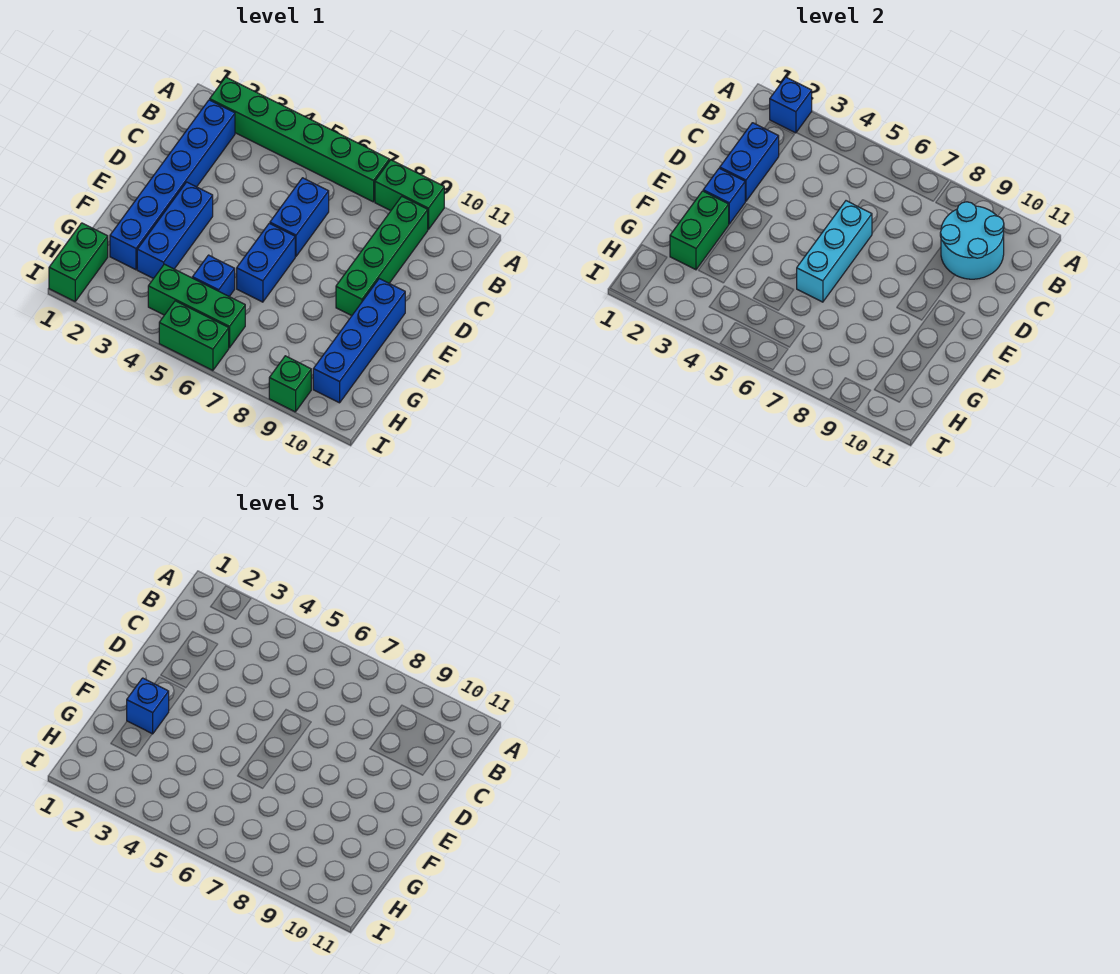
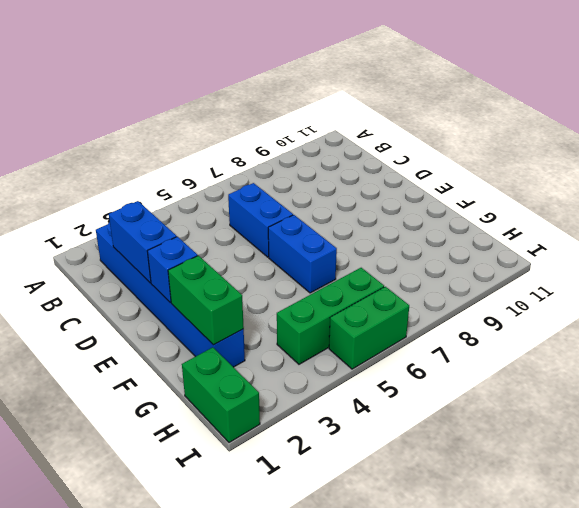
none -> green 1x6 brick [210,77,389,202]
none -> green 1x2 brick [375,160,444,229]
none -> green 1x4 brick [336,196,428,316]

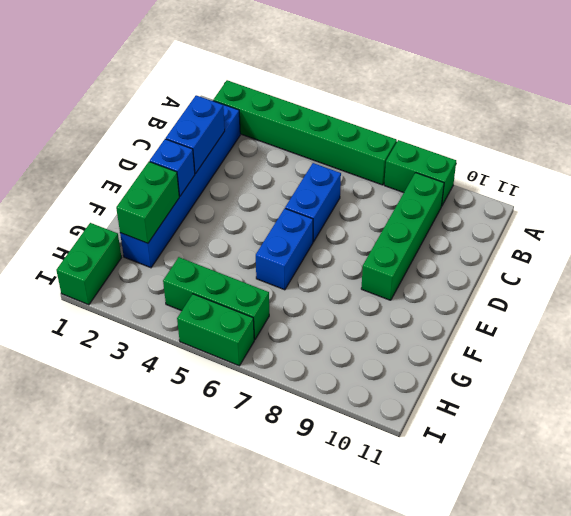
none -> blue 1x3 brick [137,182,213,279]
none -> blue 1x4 brick [313,279,405,403]
none -> blue 1x1 brick [192,255,235,296]

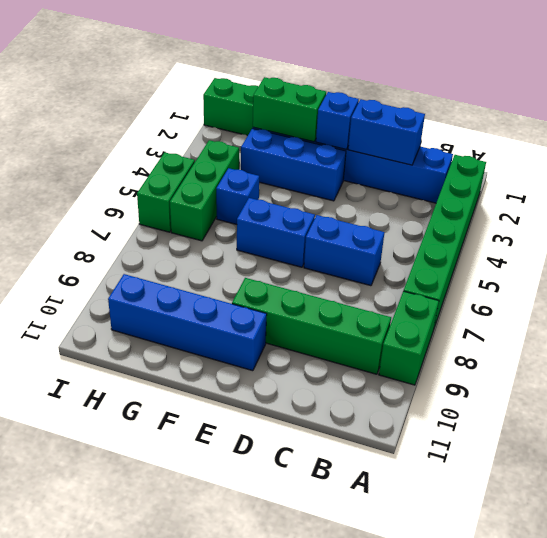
none -> green 1x1 brick [269,356,311,412]
none -> blue 1x1 brick [770,77,812,133]
none -> cyan 2x2 round brick [940,202,1004,279]

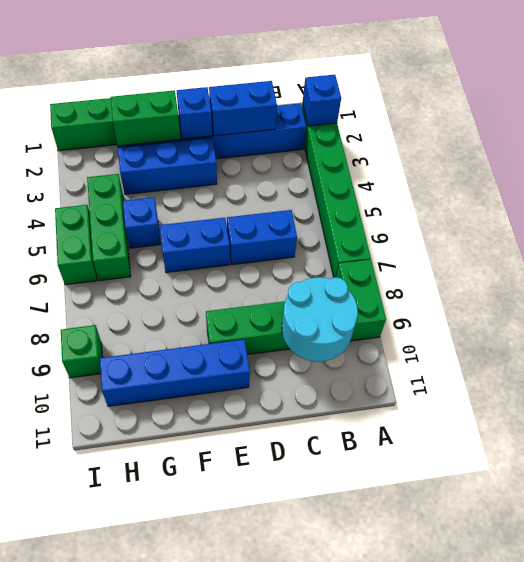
none -> cyan 1x3 brick [797,201,872,302]
none -> blue 1x1 brick [127,678,169,734]

